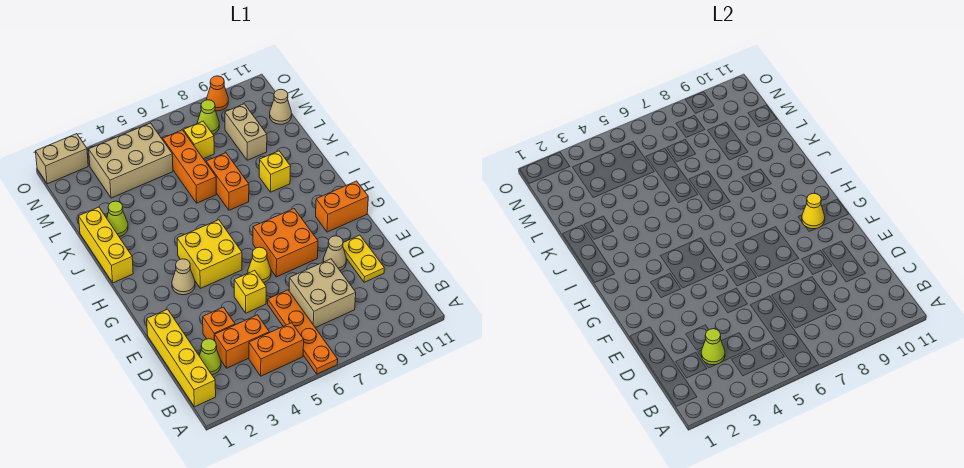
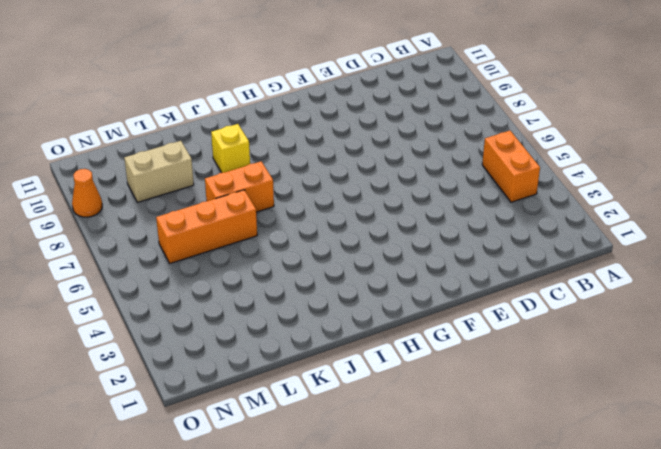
none -> orange 1x4 plate [268,290,338,374]
none -> yellow 1x4 brick [147,309,216,407]
none -> lime 1x1 cone [199,339,221,375]

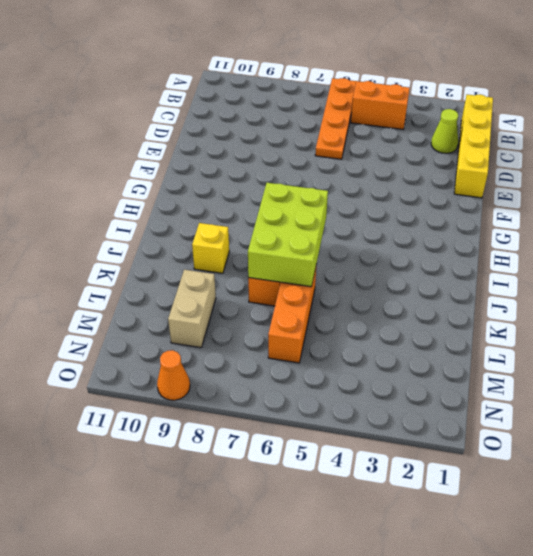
lime 2x3 brick [248,183,328,287] -> none
none -> orange 1x2 brick [215,315,269,368]
none -> tan 2x2 brick [289,259,356,328]
none -> orange 1x1 brick [203,307,235,341]

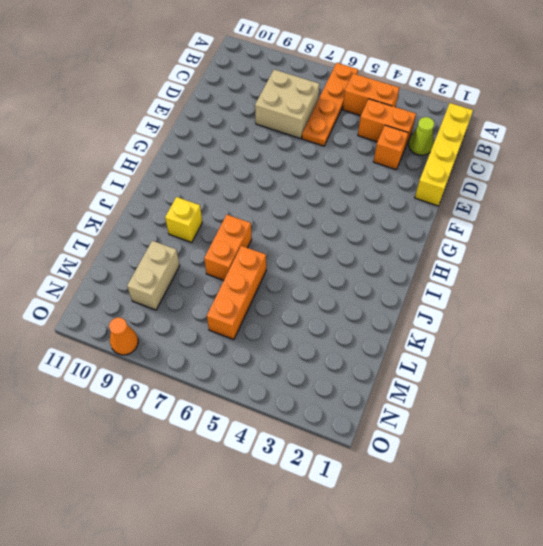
none -> yellow 1x2 plate [343,235,384,282]
none -> yellow 1x1 brick [234,270,266,313]
none -> tan 1x1 cone [323,236,347,271]

